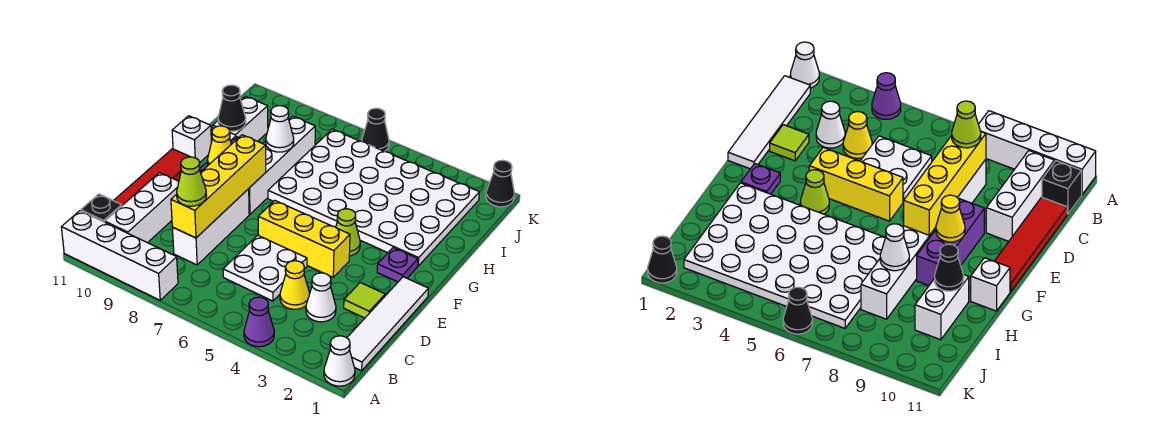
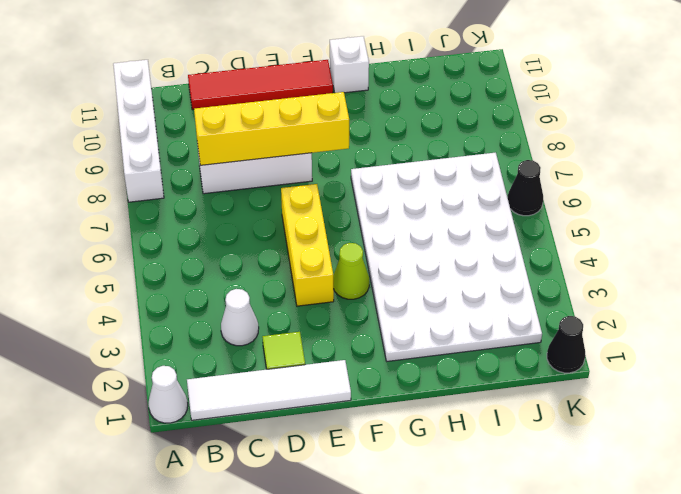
none -> purple 1x1 cone [244,297,274,347]
none -> white 1x3 brick [105,173,179,243]
none -> black 1x1 brick [81,194,122,222]

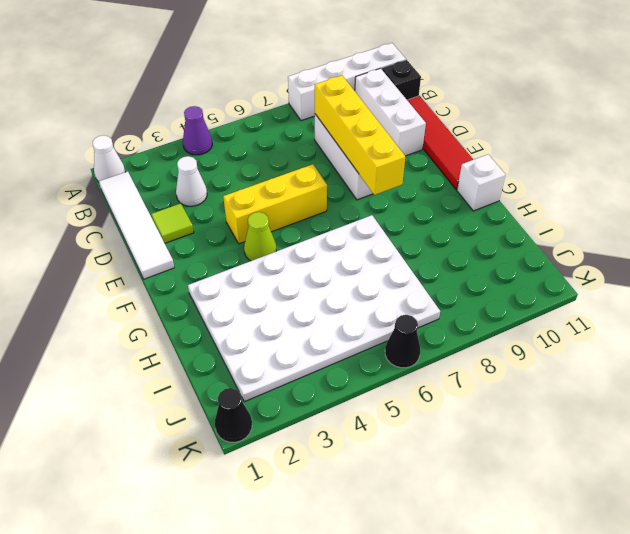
none -> yellow 1x1 cone [280,261,310,309]
none -> white 2x2 plate [223,235,307,301]
none -> purple 1x3 brick [917,199,984,286]

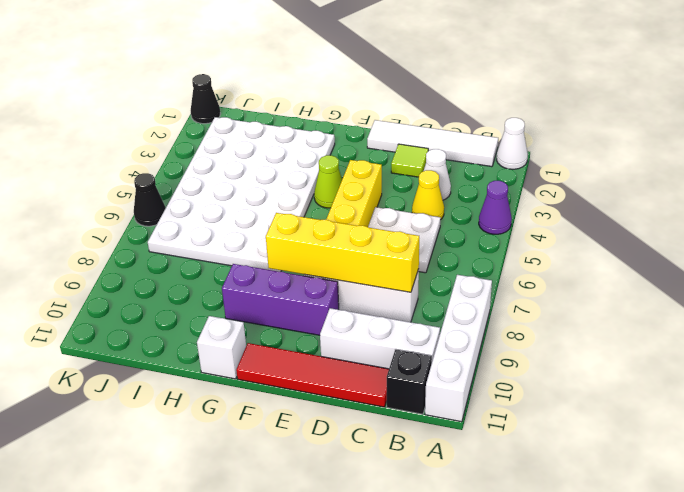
none -> purple 1x1 plate [377,248,418,282]
none -> white 1x4 brick [249,116,315,214]
none -> white 1x2 brick [213,96,268,141]

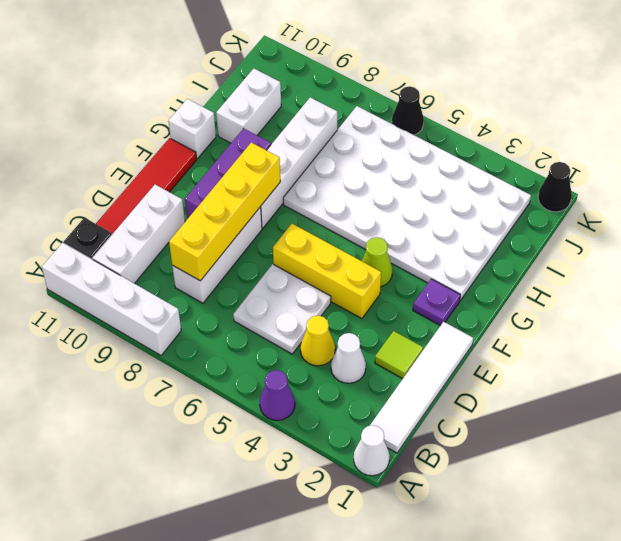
none -> yellow 1x1 cone [207,126,231,165]
none -> white 1x1 cone [266,106,294,152]
none -> black 1x1 cone [218,85,246,131]

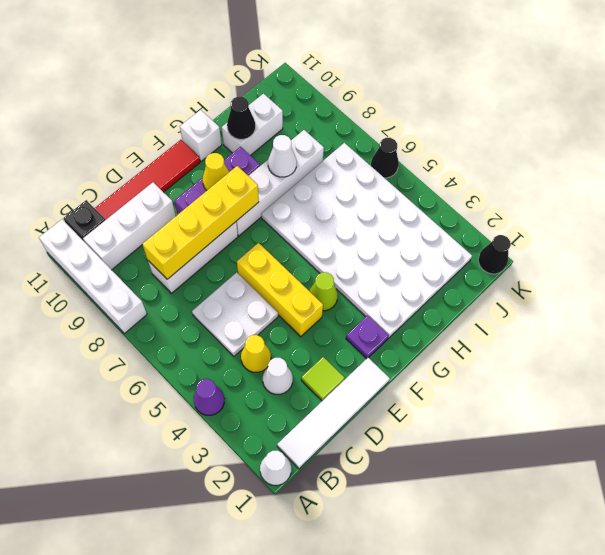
none -> lime 1x1 cone [177,157,206,206]

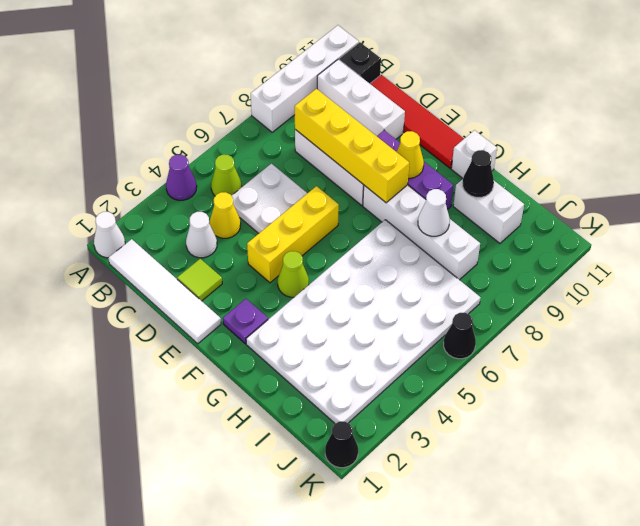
lime 1x1 cone [211,155,241,196] -> lime 1x1 cone moved to [177,157,206,206]

